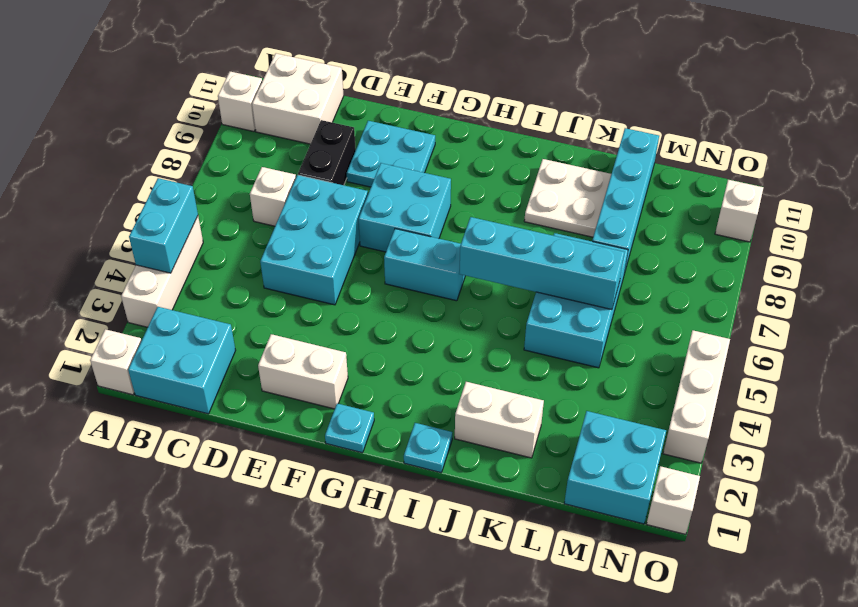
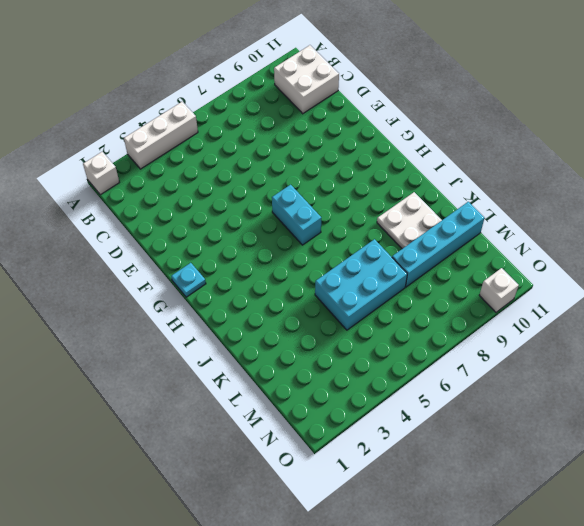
none -> white 1x1 brick [218,72,262,131]
none -> cyan 2x2 brick [128,307,236,414]
none -> white 1x1 brick [250,167,296,226]

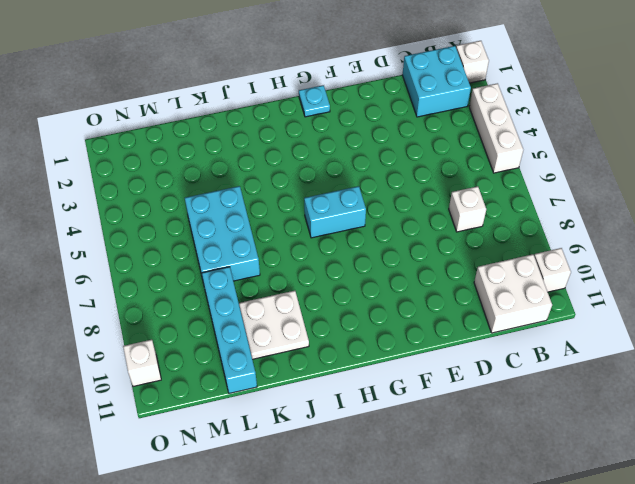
none -> cyan 2x3 brick [260,175,368,305]
none -> black 1x2 brick [298,120,356,185]
none -> white 1x2 brick [258,334,348,409]

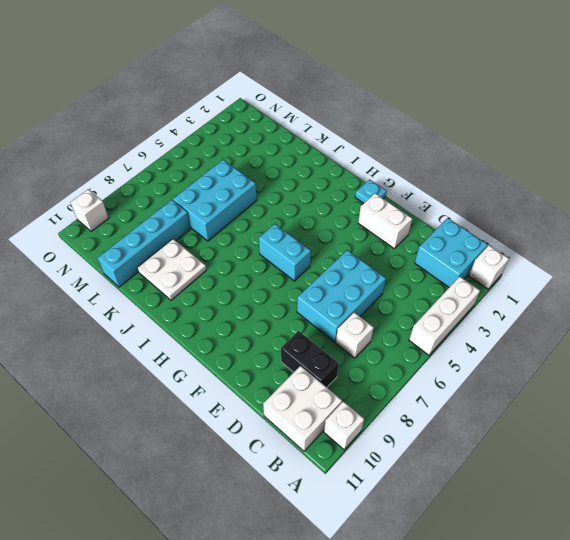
black 1x2 brick [281,331,339,387] -> black 1x2 brick turned to [298,120,356,185]
none -> cyan 2x2 plate [347,121,435,187]
none -> cyan 2x2 brick [359,163,451,252]
none -> cyan 1x1 plate [404,423,452,473]

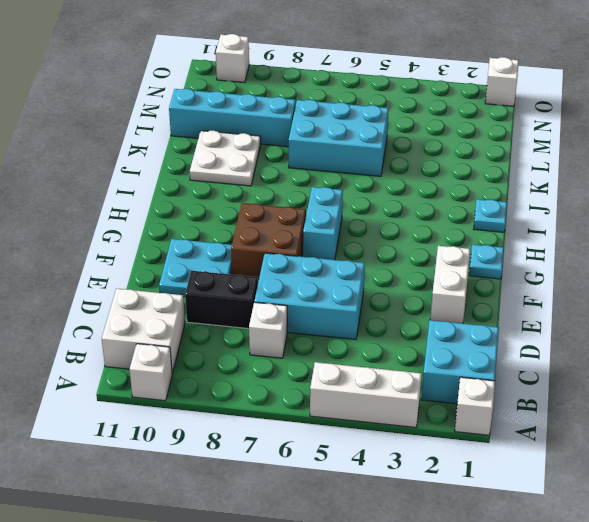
brown 2x2 brick [231,203,306,279] -> cyan 2x2 brick [359,163,451,252]
none -> white 1x2 brick [455,382,544,458]
none -> cyan 2x2 brick [564,411,666,524]
none -> white 1x3 brick [663,330,730,463]

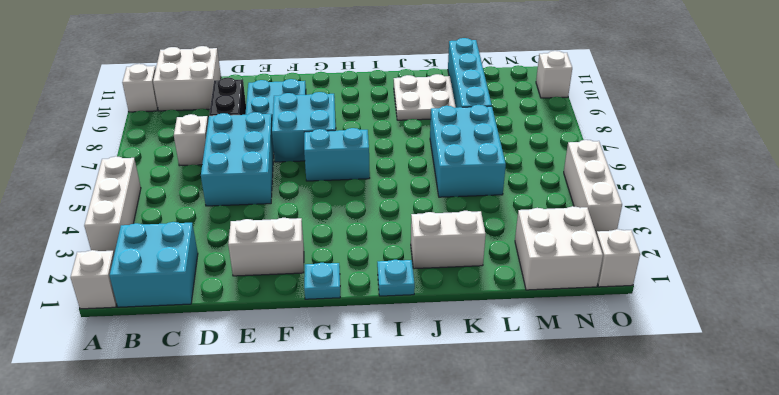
white 2x2 brick [515,206,603,290] -> cyan 2x2 brick [564,411,666,524]
none -> cyan 1x2 brick [129,178,198,273]
none -> cyan 1x4 brick [459,217,624,309]

